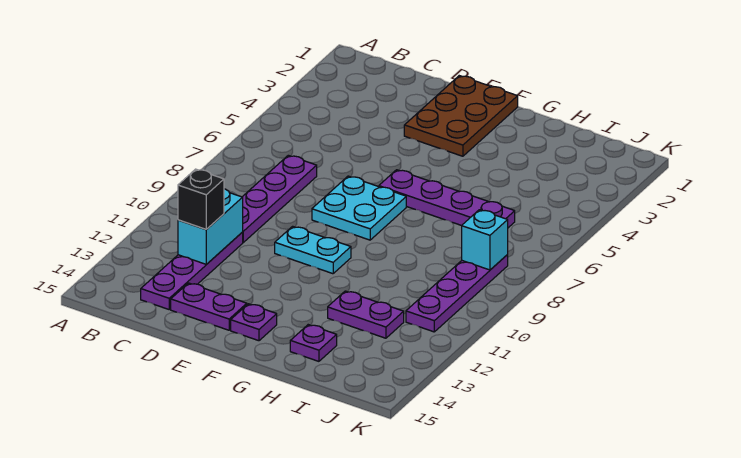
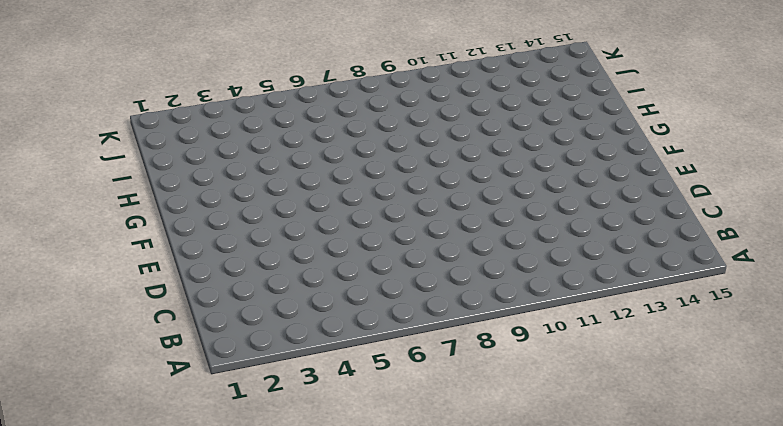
none -> purple 1x4 plate [242,155,317,242]
none -> purple 1x4 plate [141,233,243,309]
none -> purple 1x2 plate [171,283,247,330]

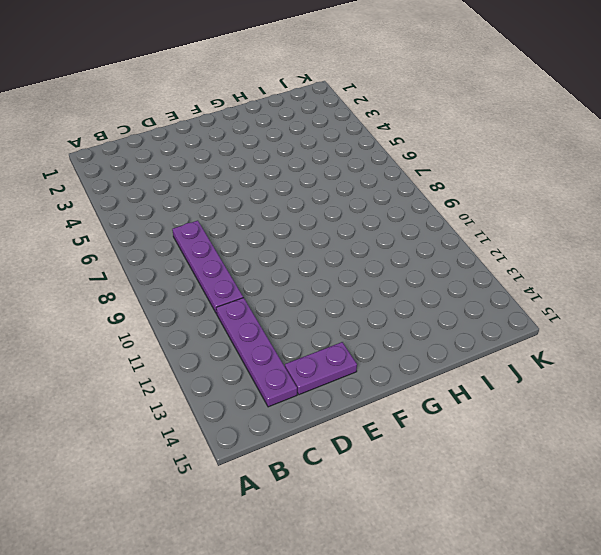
none -> brown 2x3 plate [404,76,518,156]
none -> cyan 2x2 plate [312,176,406,240]
none -> cyan 1x2 plate [275,226,351,274]

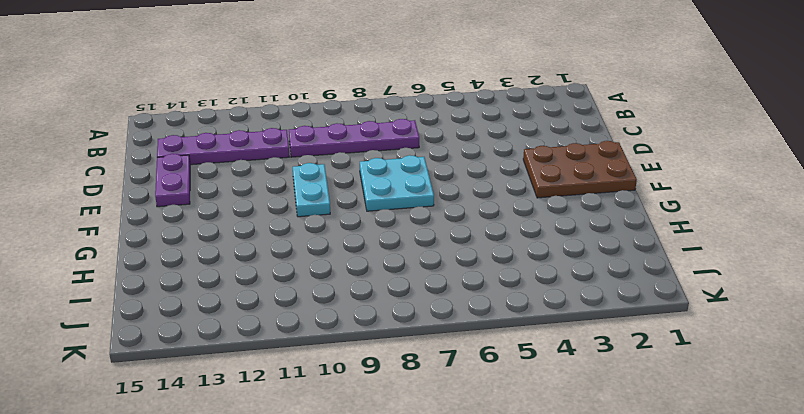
none -> purple 1x4 plate [379,170,515,228]
none -> purple 1x1 plate [231,304,277,341]
none -> purple 1x2 plate [328,291,404,338]

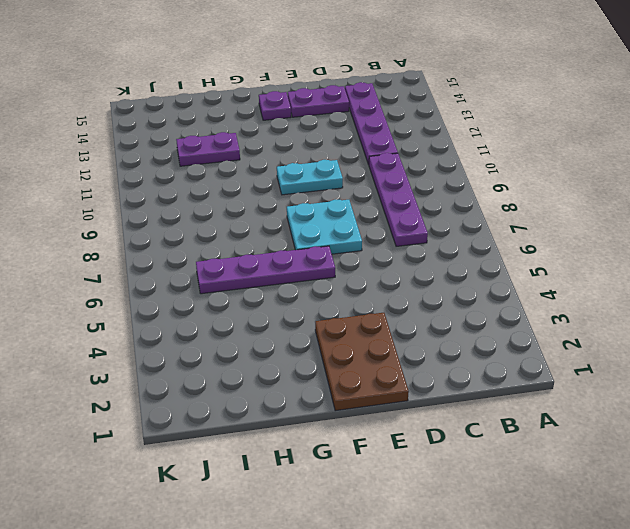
none -> purple 1x1 plate [290,325,337,361]
none -> purple 1x4 plate [406,255,508,332]
none -> cyan 1x2 brick [178,189,243,264]

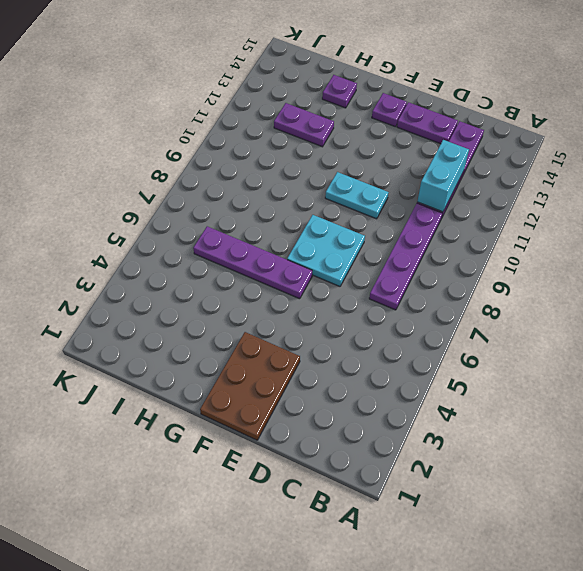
none -> purple 1x4 plate [406,255,508,332]
none -> cyan 1x1 brick [462,210,508,270]
none -> black 1x1 brick [178,169,224,229]

